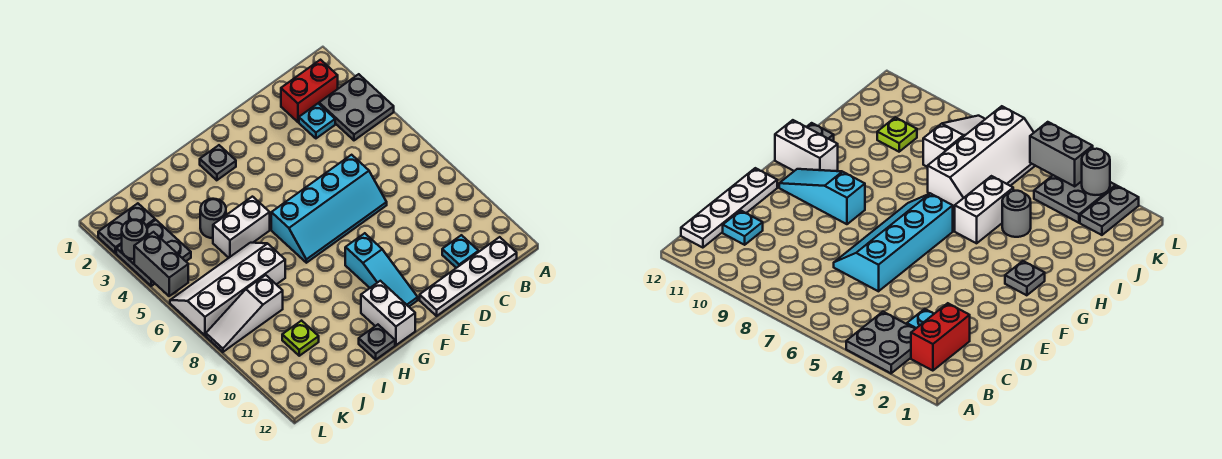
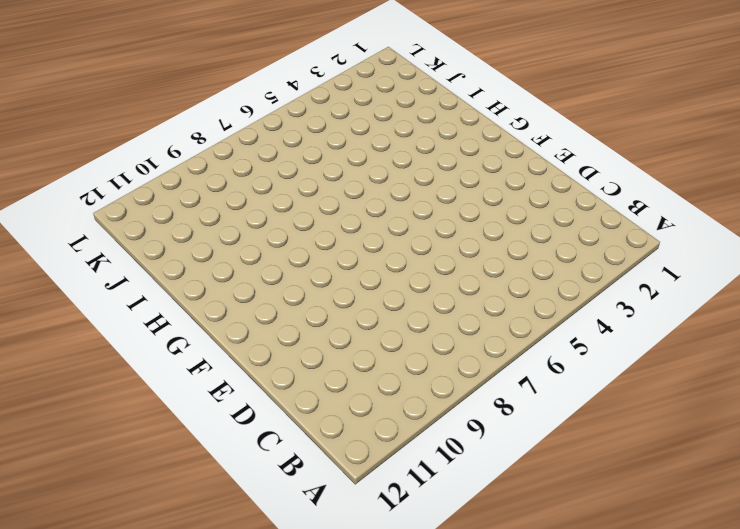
none -> grey 2x2 plate [319,74,394,140]
none -> red 1x2 brick [281,60,338,122]
none -> white 1x4 plate [420,237,517,316]

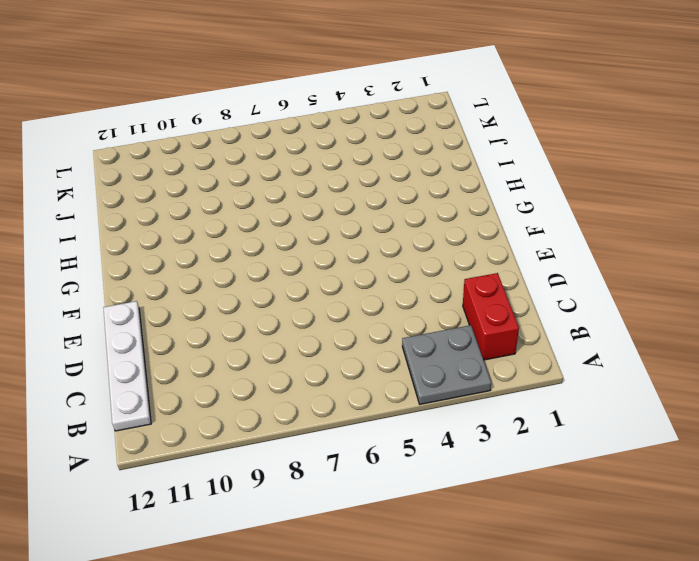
none -> cyan 1x1 plate [299,103,335,138]
none -> cyan 1x1 plate [442,235,479,268]
none -> cyan 2x4 slope [271,155,387,263]

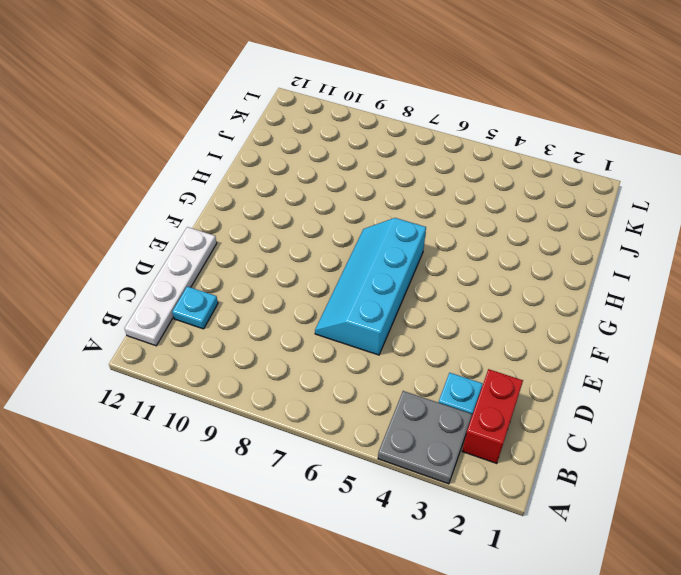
none -> cyan 1x3 slope [345,233,418,307]
none -> grey 1x1 plate [200,145,236,180]
none -> white 1x2 brick [361,281,415,345]

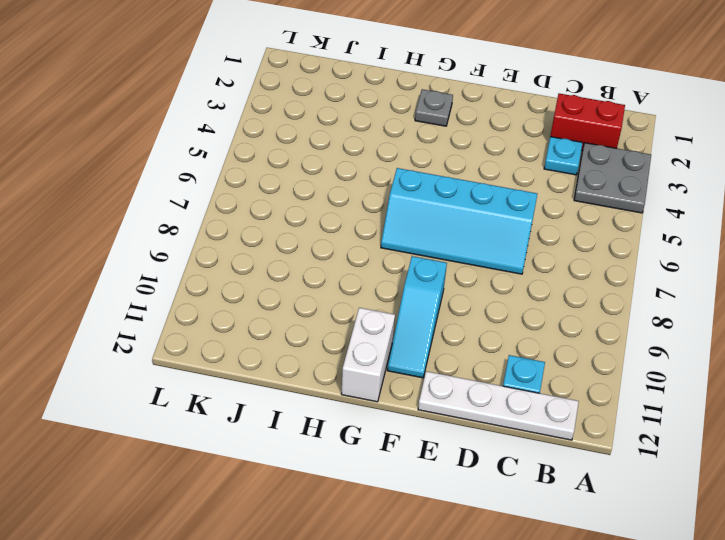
none -> white 1x2 brick [213,197,270,258]
none -> grey 1x1 plate [359,325,395,360]
none -> grey 1x1 round brick [200,199,226,238]

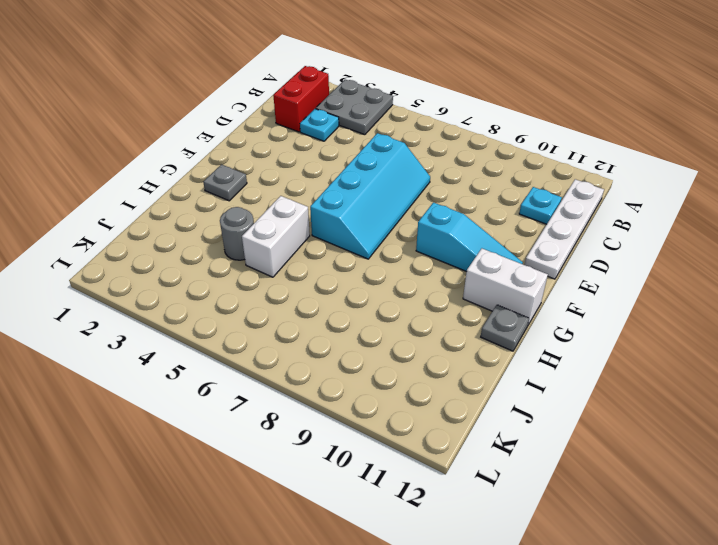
none -> white 2x4 slope [170,243,285,335]
none -> white 1x3 slope [206,275,283,352]
none -> lime 1x1 plate [282,321,319,356]

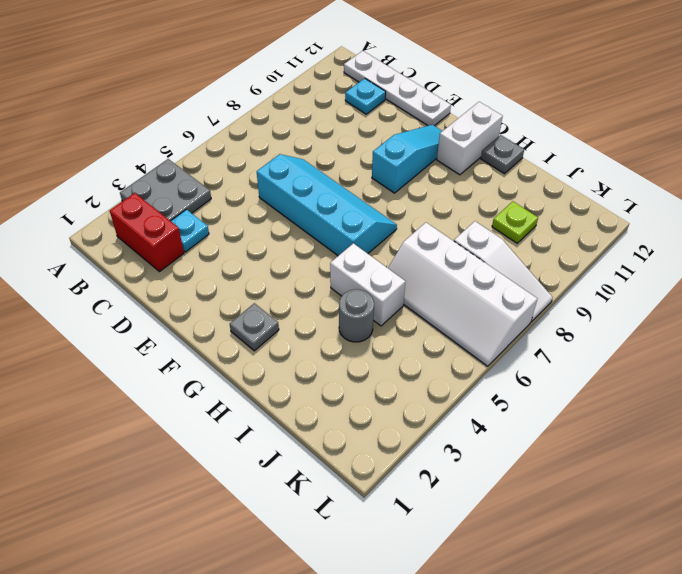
none -> grey 1x2 plate [98,203,155,253]
none -> grey 2x2 plate [116,220,191,286]
none -> grey 1x1 round brick [122,220,147,259]

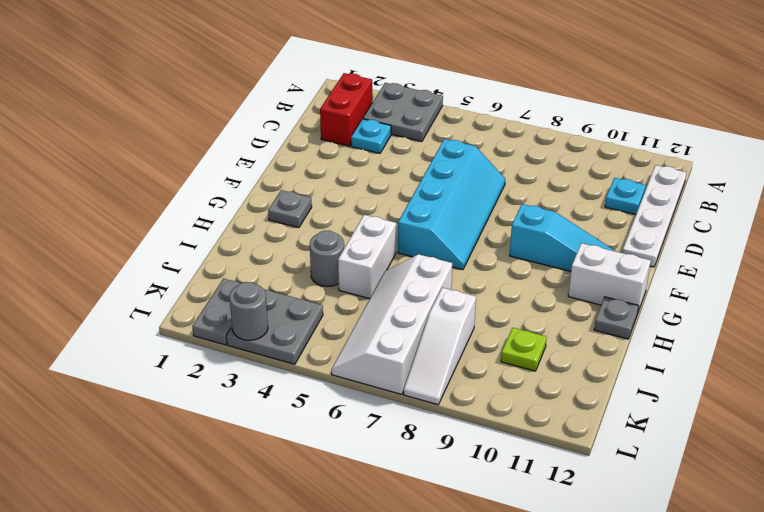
none -> grey 1x2 brick [134,232,188,296]

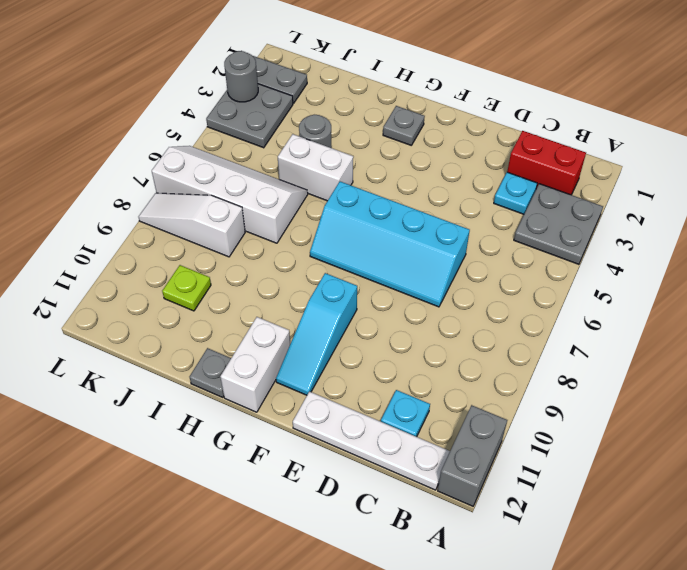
grey 1x2 brick [438,405,507,506] -> grey 1x2 brick moved to [134,232,188,296]

